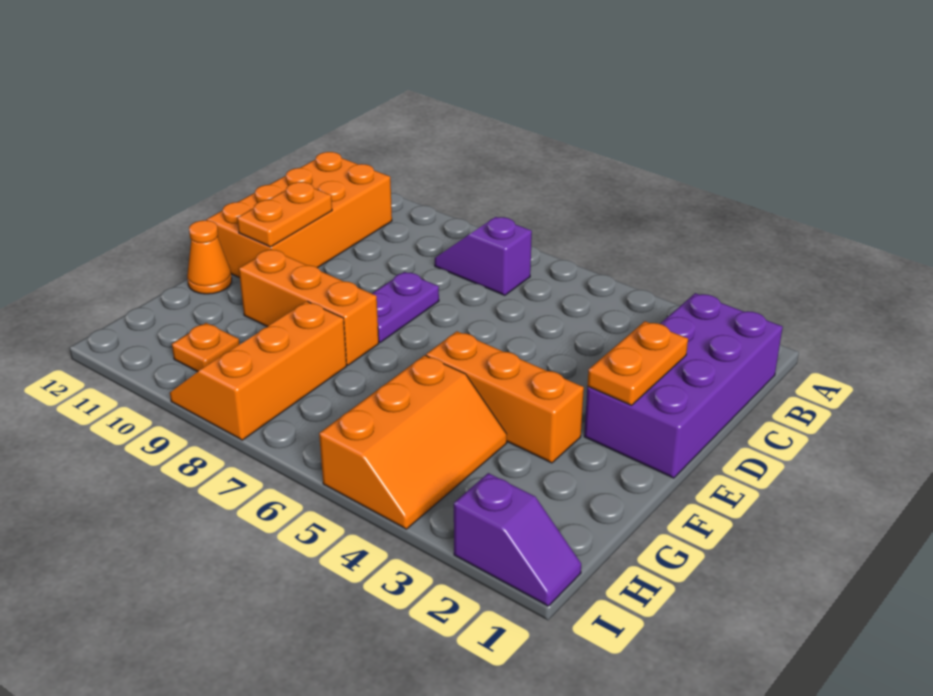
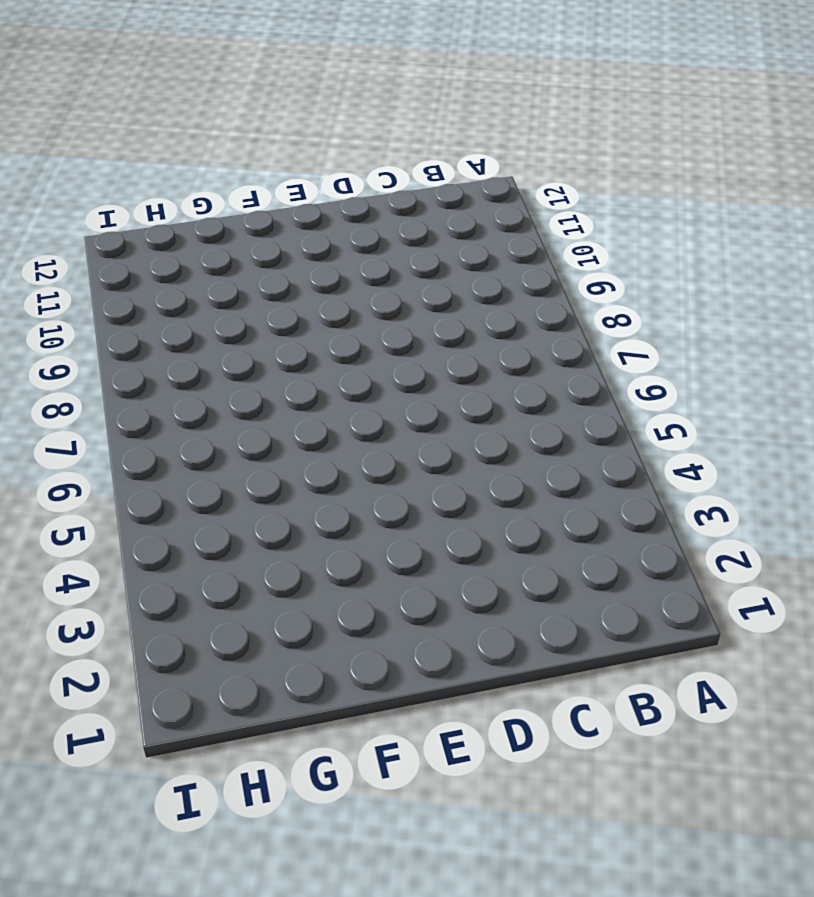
none -> purple 2x4 brick [584,293,783,478]
none -> purple 1x2 slope [435,217,532,295]
none -> orange 2x4 brick [206,152,392,278]

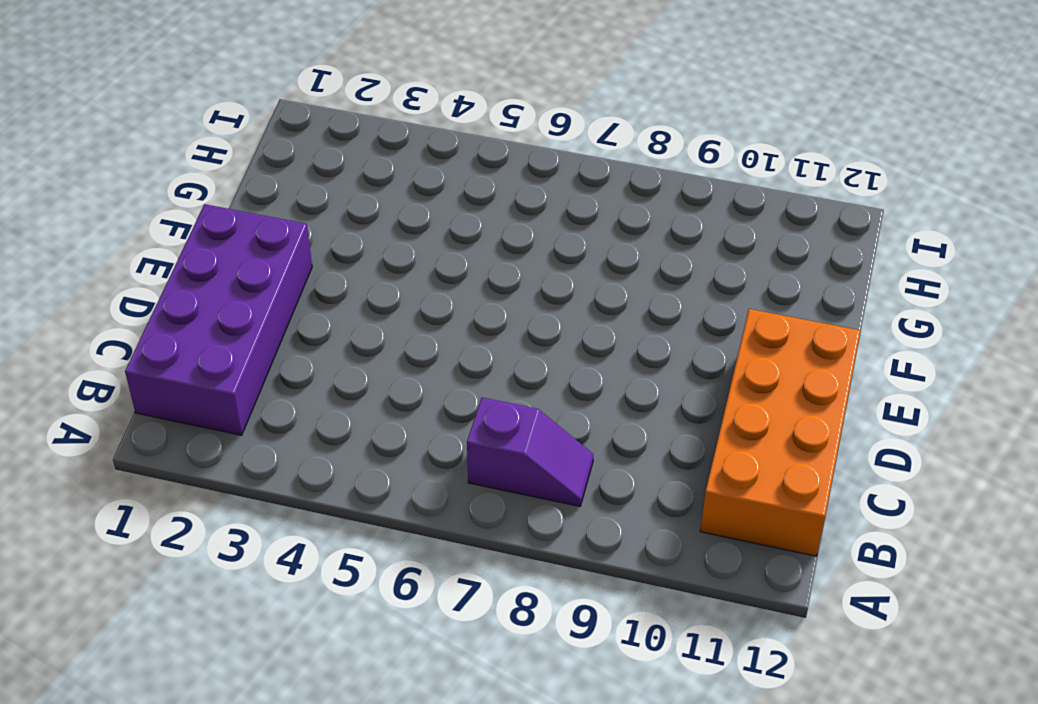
none -> purple 1x2 plate [372,272,439,342]
none -> orange 1x3 brick [426,331,584,463]
none -> orange 1x3 brick [239,249,379,365]

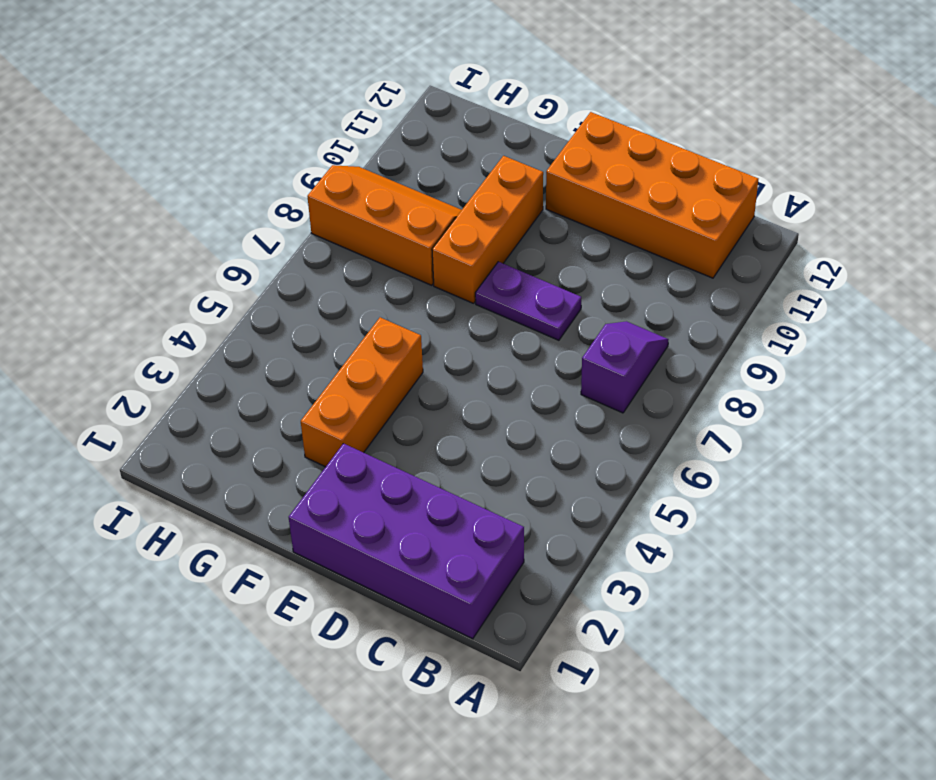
none -> orange 1x1 cone [187,220,232,294]
none -> orange 2x3 slope [319,355,507,529]
none -> orange 1x1 plate [172,323,240,372]

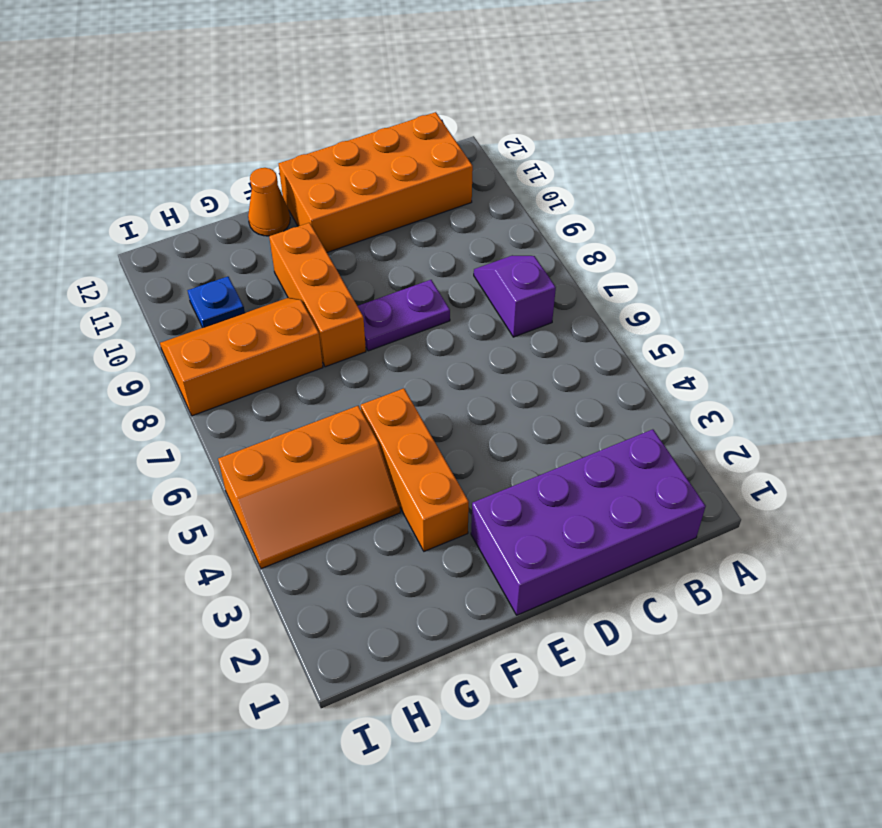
blue 1x1 plate [188,277,245,328] -> orange 1x1 plate [172,323,240,372]
none -> purple 1x2 slope [454,473,581,606]
none -> orange 1x2 plate [587,321,688,405]
none -> orange 1x2 plate [237,182,332,247]

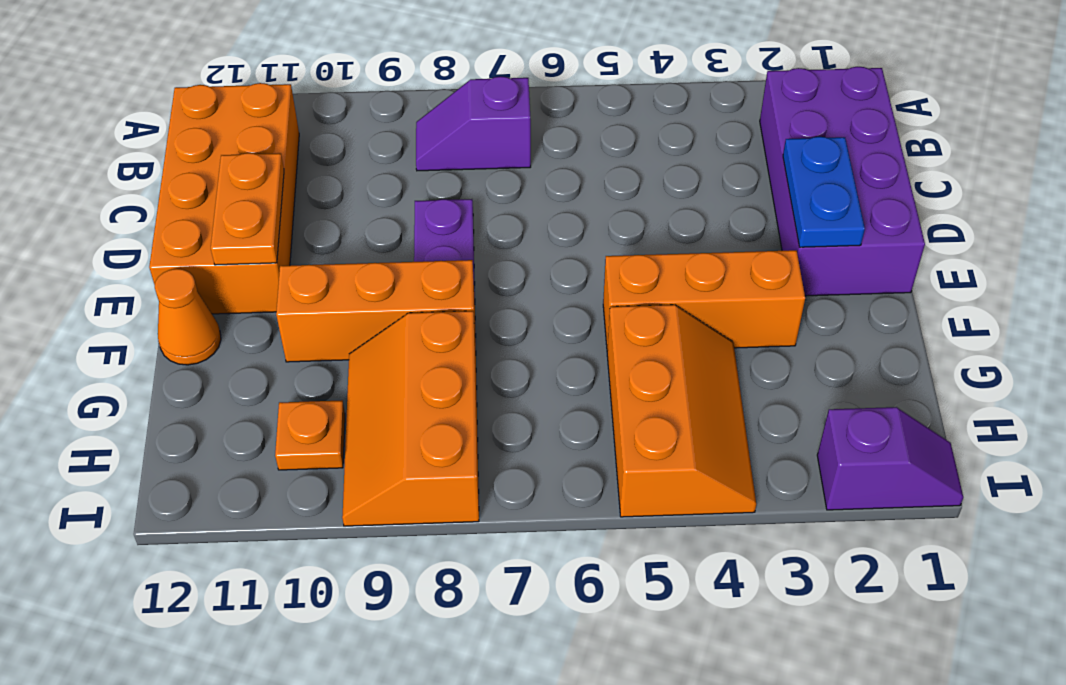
blue 1x2 plate [783,137,865,247] -> orange 1x2 plate [587,321,688,405]

